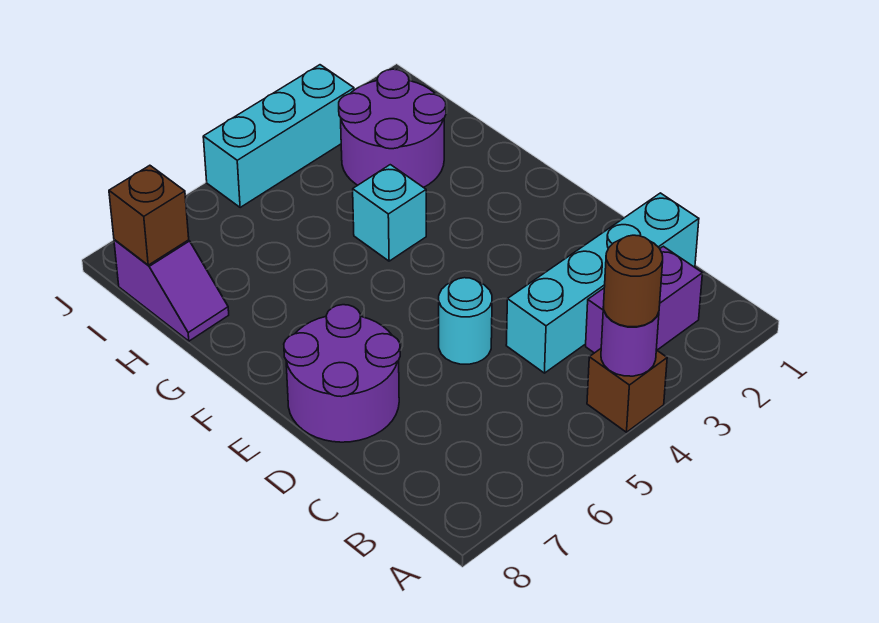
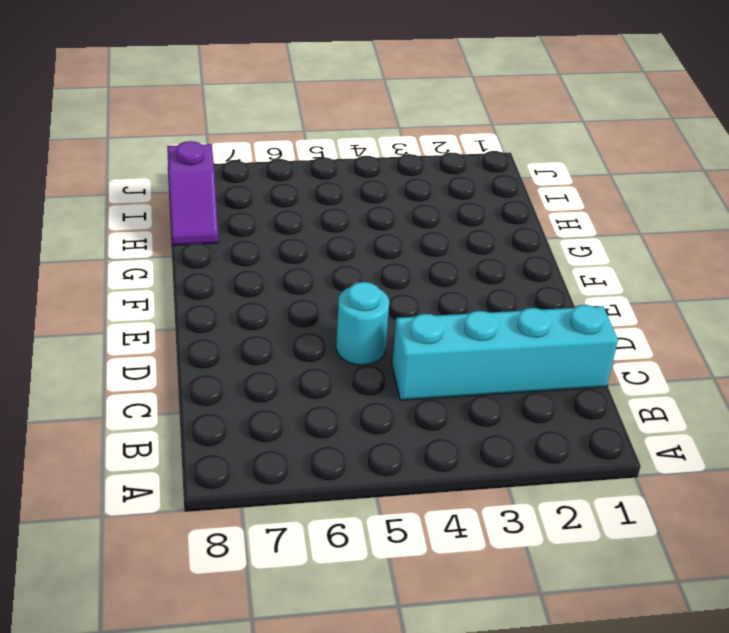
none -> brown 1x1 brick [587,349,667,432]
none -> purple 1x2 brick [586,246,702,353]
none -> purple 2x2 round brick [284,305,400,442]

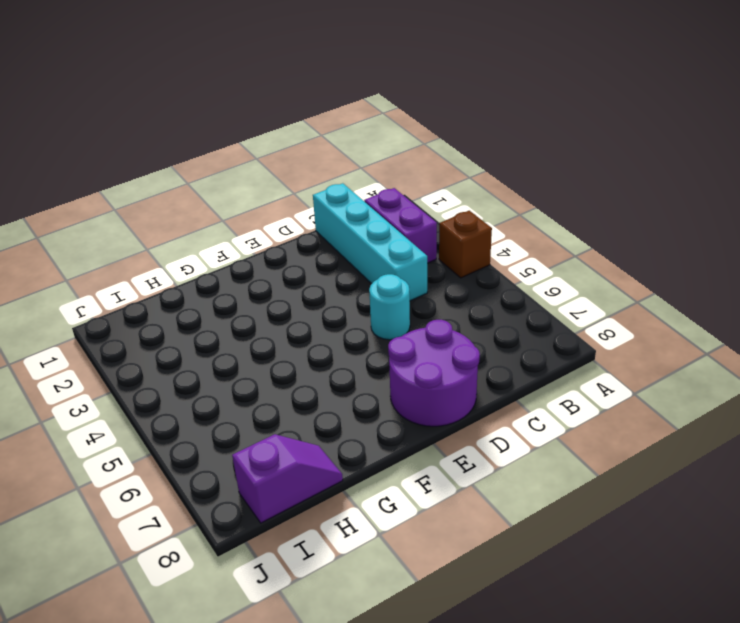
none -> cyan 1x1 brick [353,165,426,261]
none -> purple 2x2 round brick [339,69,446,188]
none -> cyan 1x3 brick [203,65,354,207]

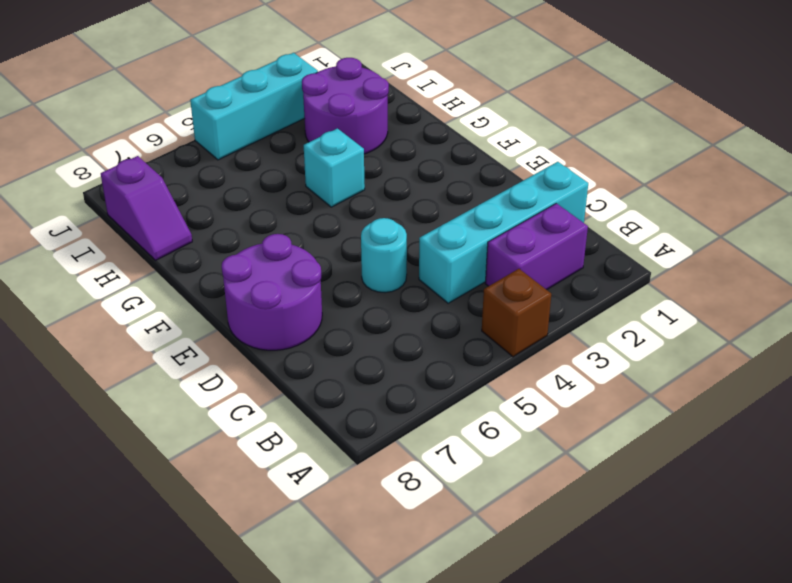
none -> purple 1x1 round brick [601,307,659,376]
none -> brown 1x1 brick [109,165,189,265]
none -> brown 1x1 round brick [604,235,663,327]

